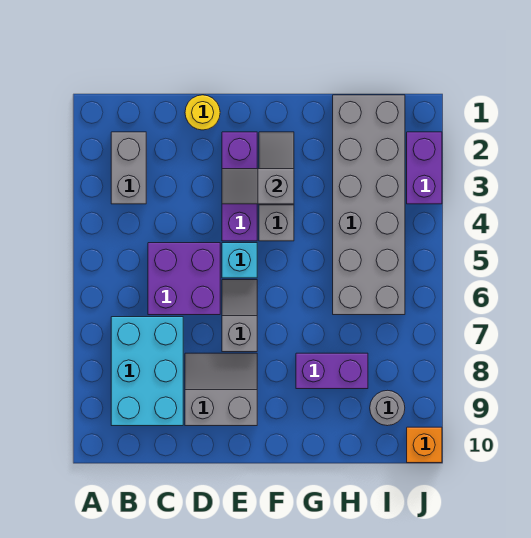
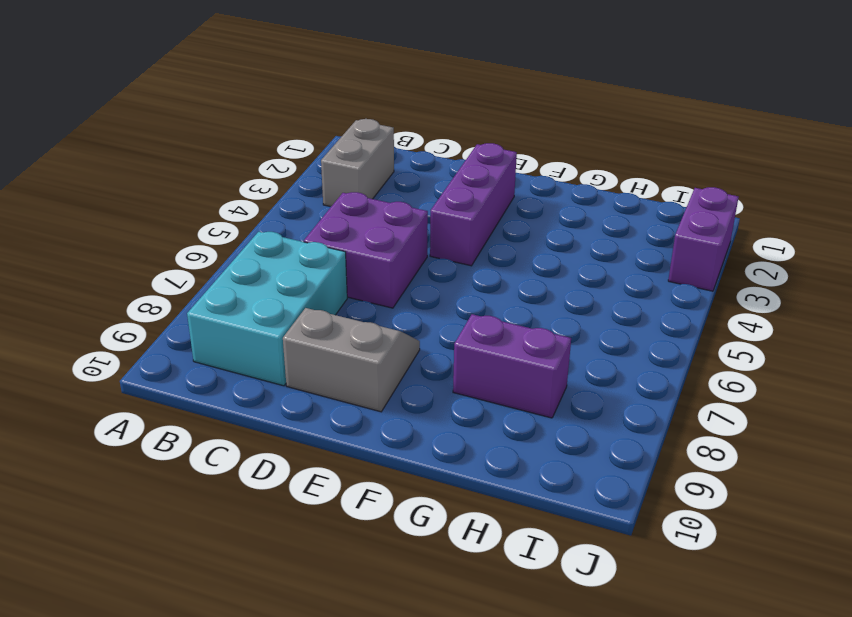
none -> yellow 1x1 round brick [185,95,220,130]
none -> cyan 1x1 brick [222,243,257,278]
none -> grey 1x2 slope [222,280,257,352]

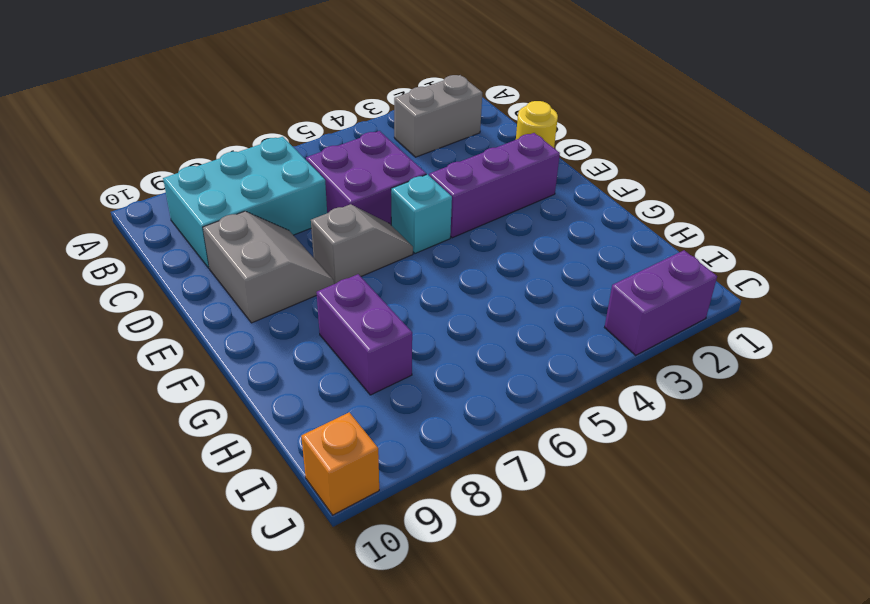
none -> grey 1x3 slope [259,132,294,241]
none -> grey 2x6 brick [333,95,405,315]
none -> grey 1x1 round brick [370,390,405,426]

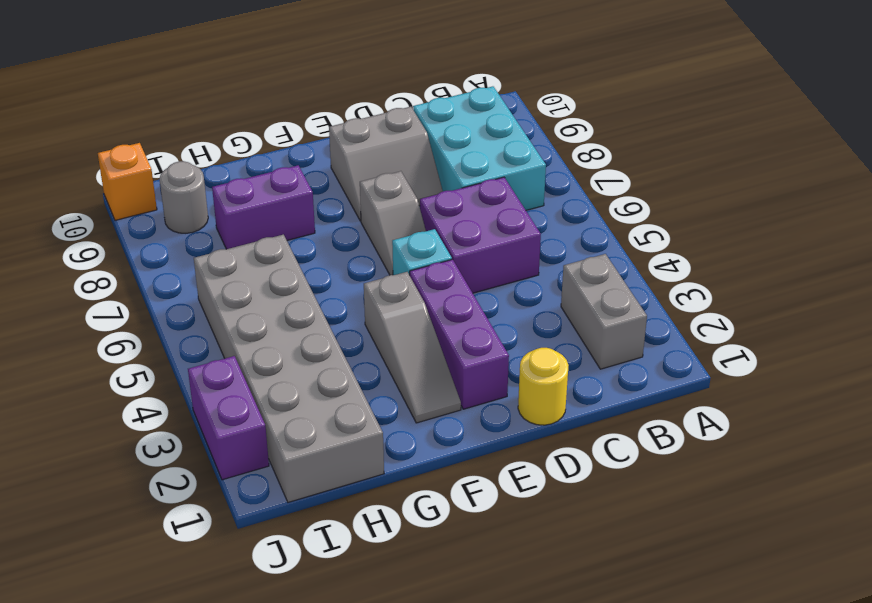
none -> grey 1x2 slope [222,169,294,204]

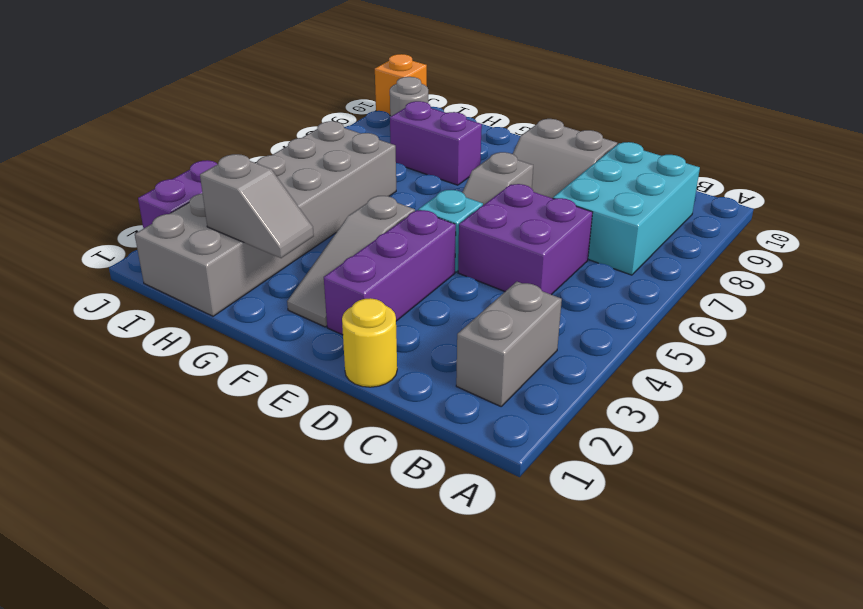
grey 1x2 slope [200,154,314,258] -> grey 1x2 slope moved to [222,169,294,204]

